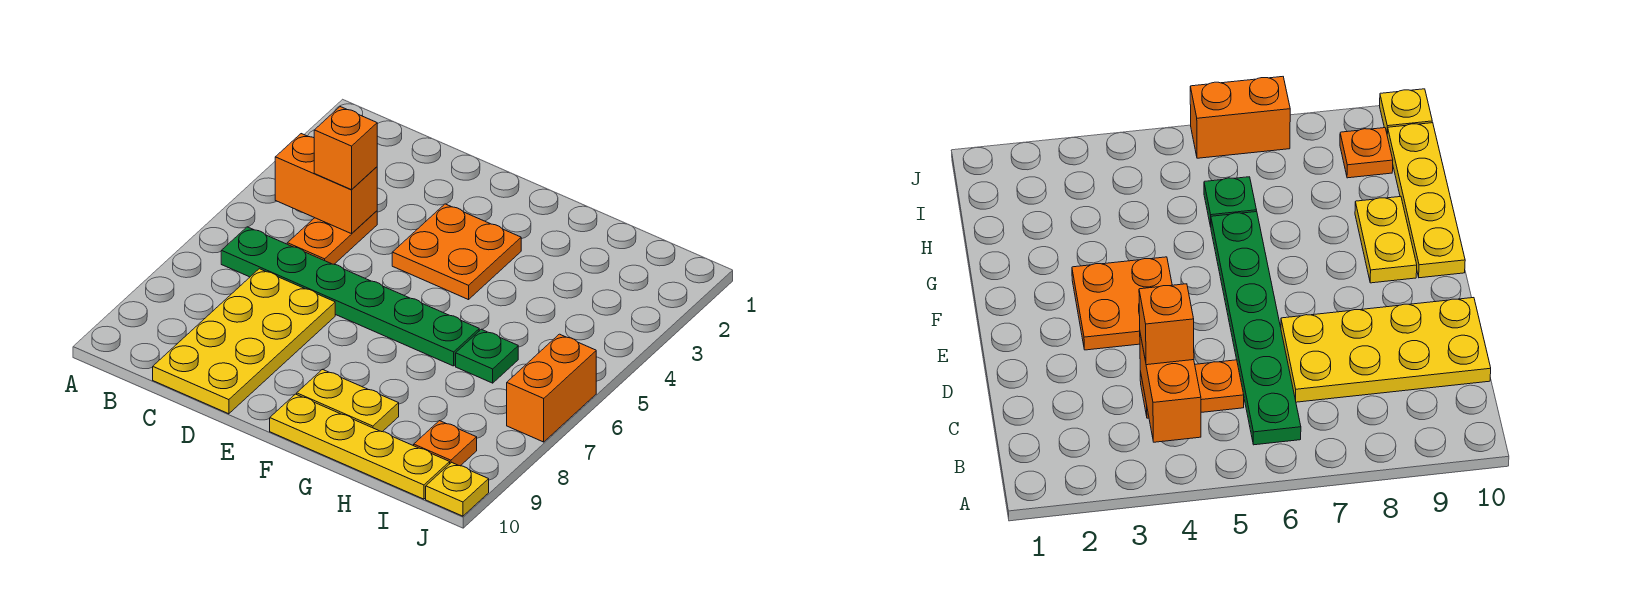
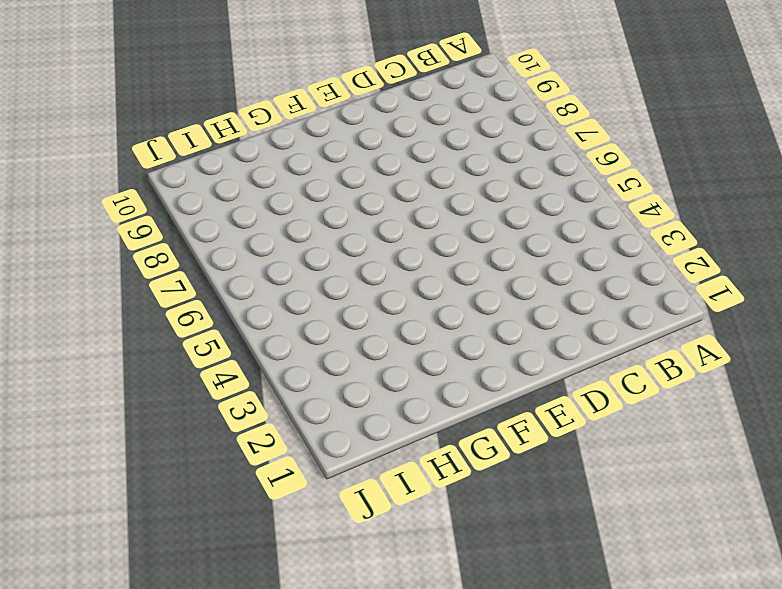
none -> green 1x6 plate [221,227,479,366]
none -> orange 1x2 plate [287,211,377,264]
none -> yellow 2x4 plate [153,269,335,414]

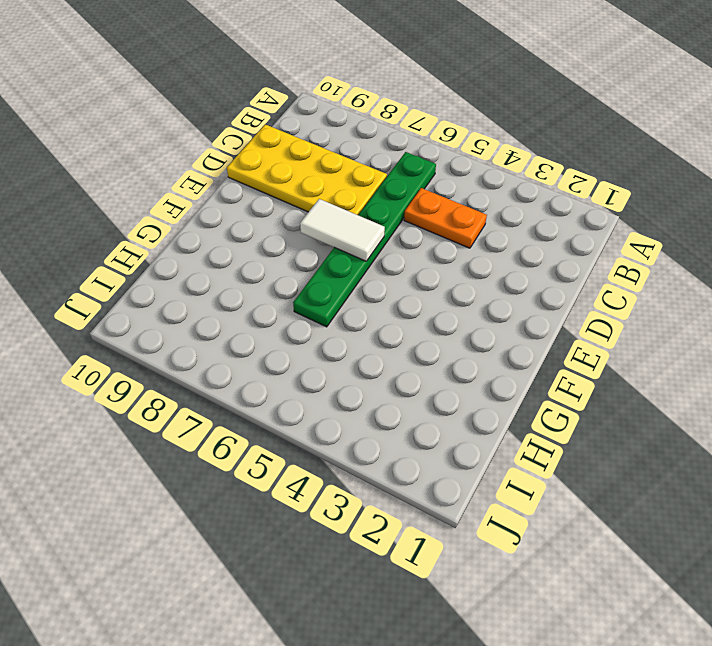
white 1x2 tile [300,199,385,261] -> none
none -> orange 2x2 plate [392,204,521,300]
none -> yellow 1x2 plate [297,369,399,432]
none -> yellow 1x4 plate [270,394,450,499]

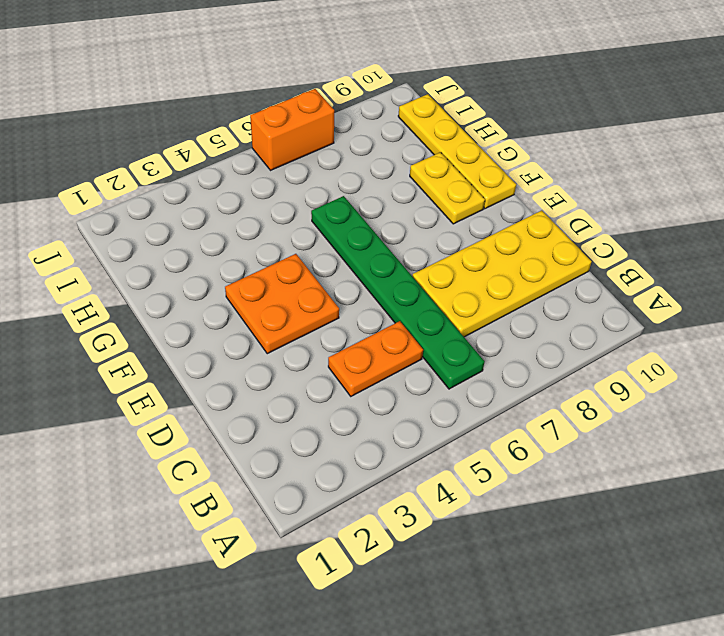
none -> green 1x1 plate [456,329,518,383]
none -> orange 1x1 plate [413,421,477,466]
none -> yellow 1x1 plate [426,463,489,516]

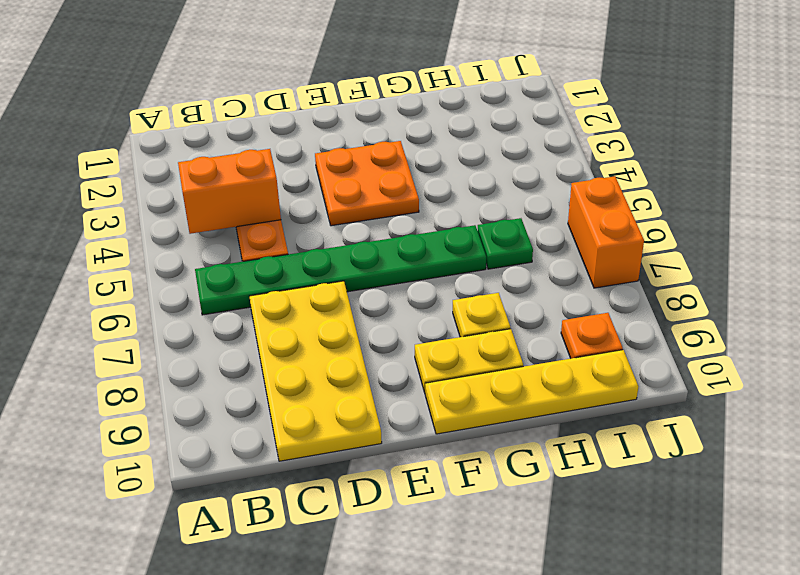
yellow 1x1 plate [453,293,510,337] -> yellow 1x1 plate moved to [426,463,489,516]
none -> orange 1x1 brick [314,107,377,190]

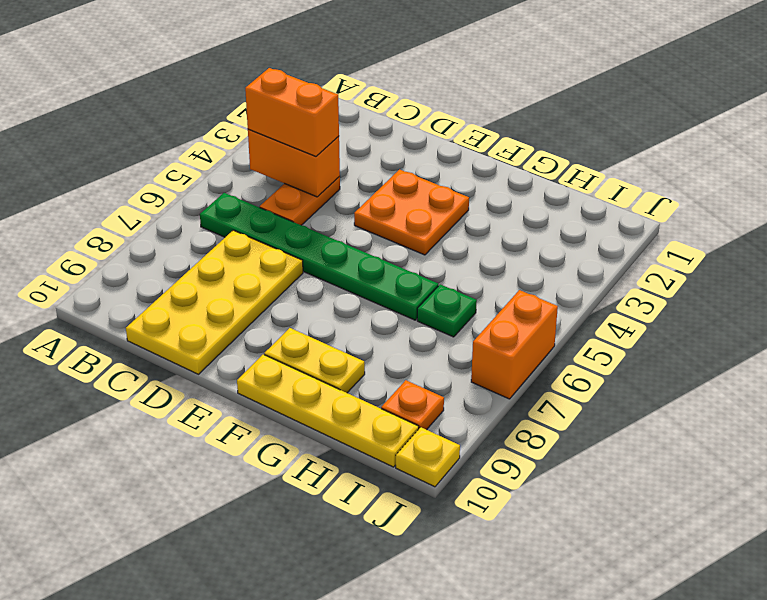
orange 1x2 brick [245,68,339,156] -> orange 1x1 brick [314,107,377,190]

